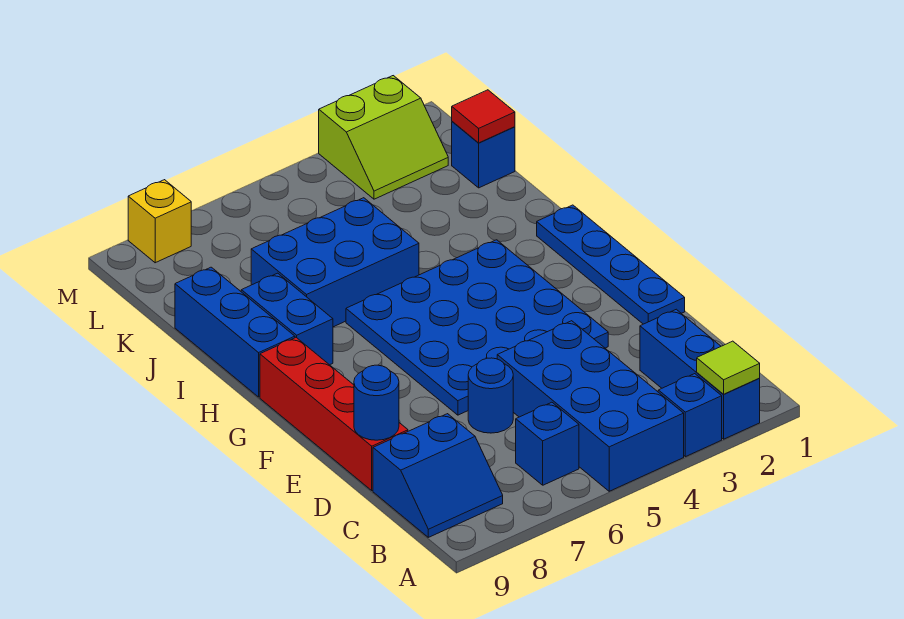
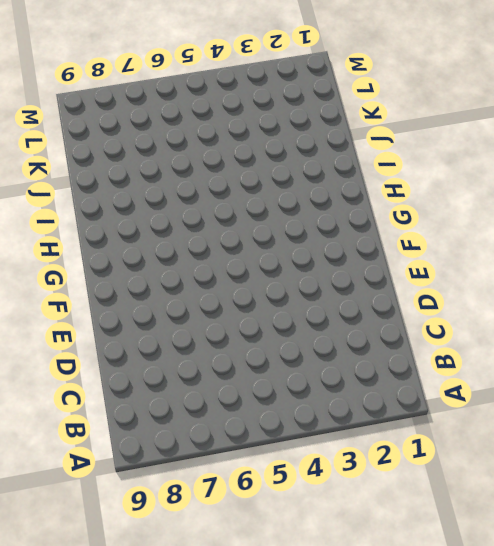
none -> blue 1x3 brick [640,309,760,439]
none -> blue 1x1 brick [658,374,722,457]
none -> blue 2x4 brick [497,321,684,491]

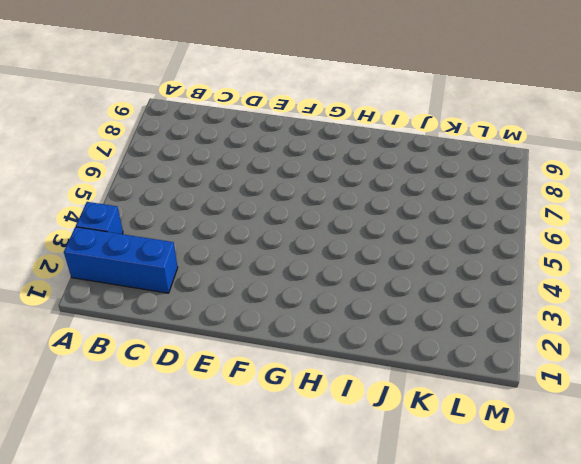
none -> blue 2x4 brick [497,321,684,491]
none -> blue 1x1 brick [516,402,579,485]
none -> blue 2x2 slope [373,414,503,537]

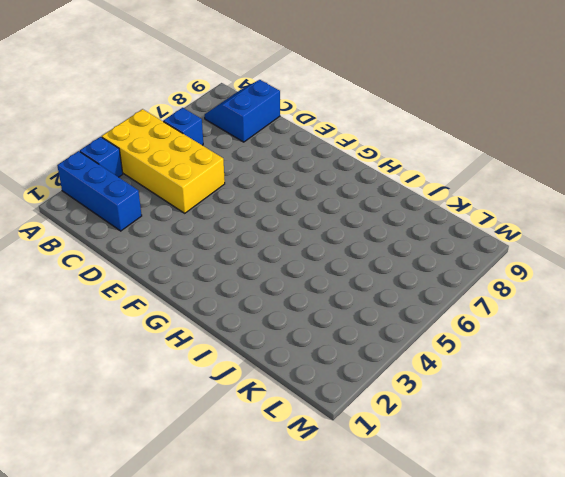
yellow 2x4 brick [102,109,225,213] -> blue 2x4 brick [497,321,684,491]
none -> blue 1x1 round brick [468,358,513,433]
none -> red 1x4 brick [260,337,408,491]
none -> blue 1x4 plate [537,205,685,324]

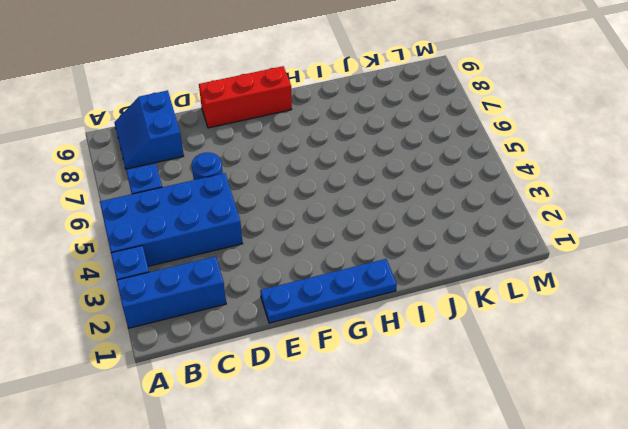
red 1x3 brick [199,66,292,128] -> red 1x4 brick [260,337,408,491]
none -> blue 4x4 plate [346,240,608,415]
none -> blue 1x2 brick [241,273,333,365]
none -> blue 1x3 brick [175,267,295,397]

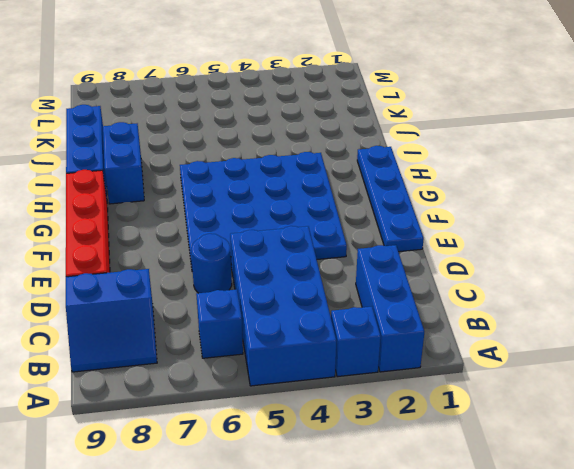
none -> blue 2x3 brick [251,198,419,327]
none -> blue 1x1 brick [452,122,515,188]
none -> lime 2x2 slope [319,76,448,199]

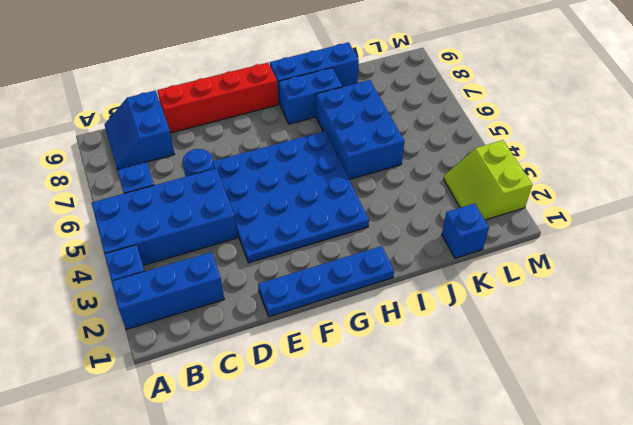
none -> yellow 1x1 brick [128,180,191,263]
none -> lime 1x1 tile [697,341,760,394]
none -> blue 1x1 round brick [354,365,399,440]

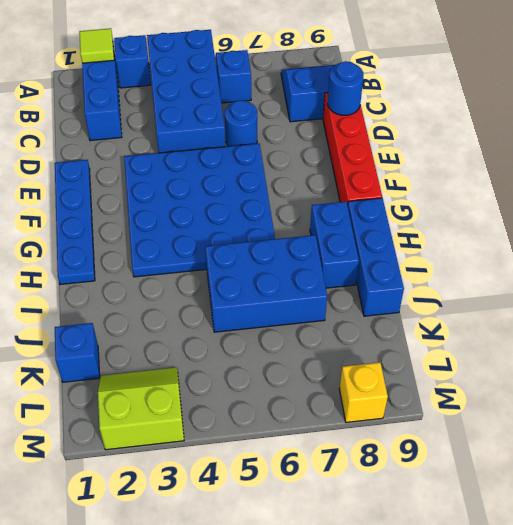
none -> red 1x1 tile [452,90,515,143]

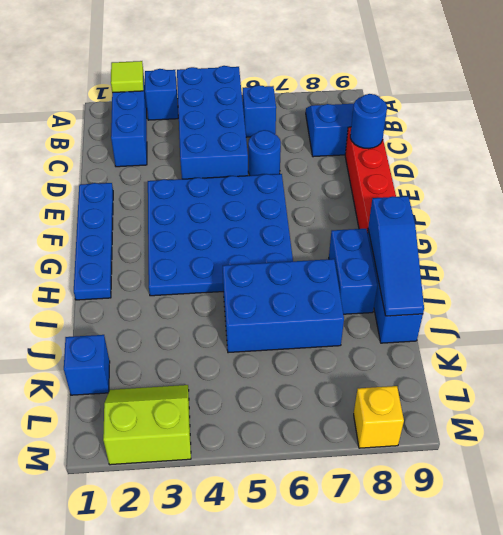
blue 1x3 slope [368,196,424,316] -> none
none -> red 1x1 tile [452,90,515,143]

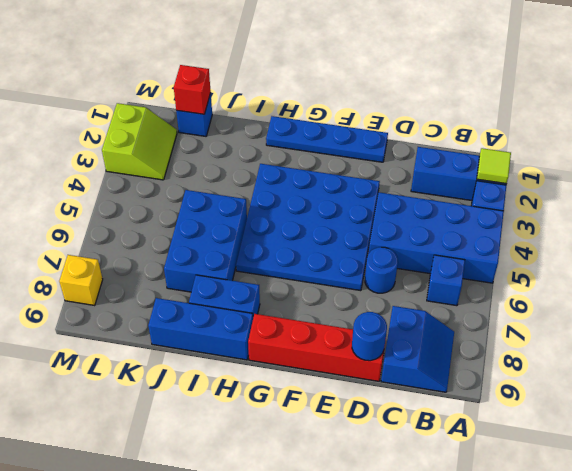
red 1x1 brick [174,65,211,114] -> red 1x1 tile [452,90,515,143]

